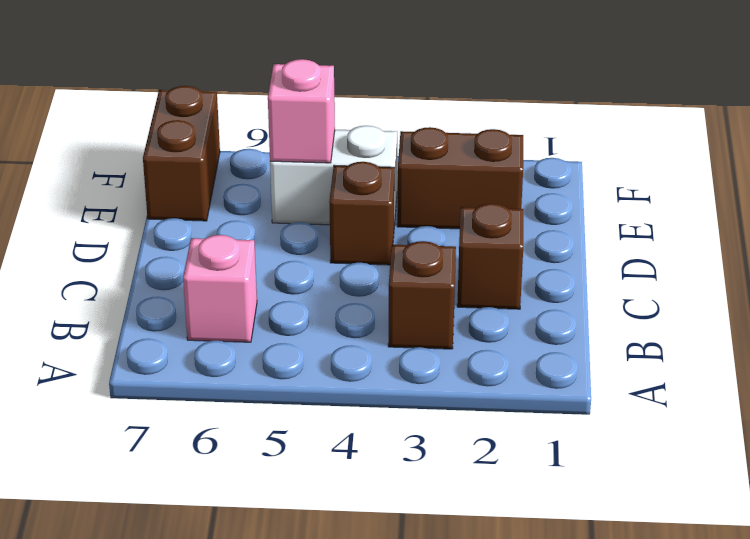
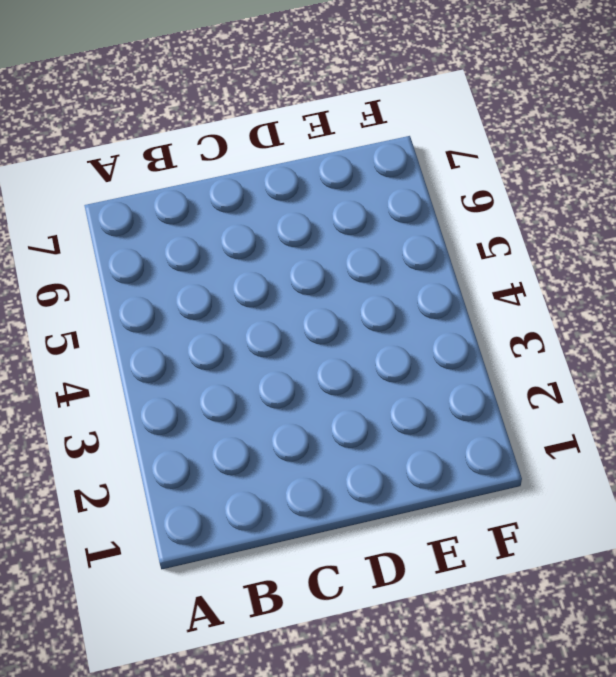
none -> brown 1x1 brick [388,241,456,349]
none -> pink 1x1 brick [183,235,257,342]

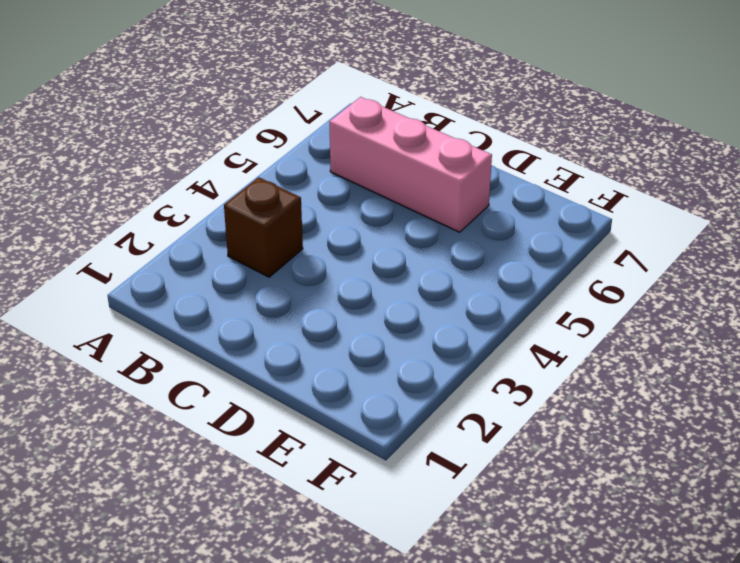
pink 1x3 brick [329,97,492,232] -> pink 1x1 brick [183,235,257,342]
none -> brown 1x1 brick [457,204,523,309]
none -> brown 1x1 brick [329,162,395,265]

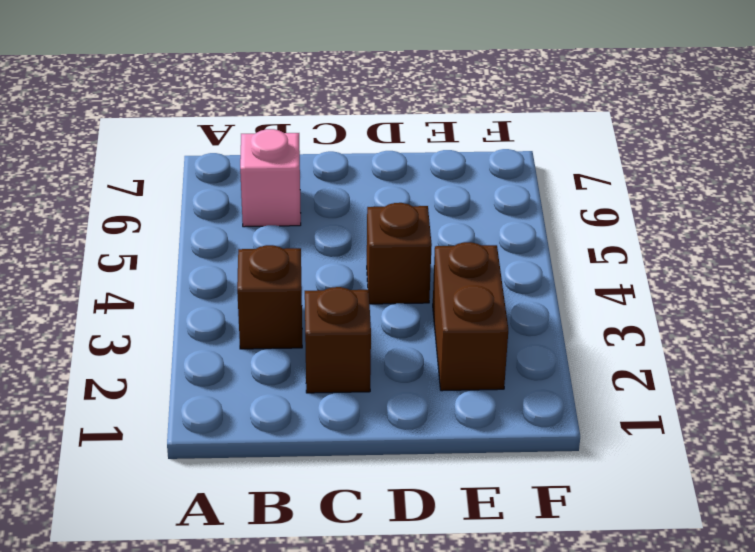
none -> white 1x2 brick [270,126,397,225]
none -> brown 1x2 brick [143,86,220,221]

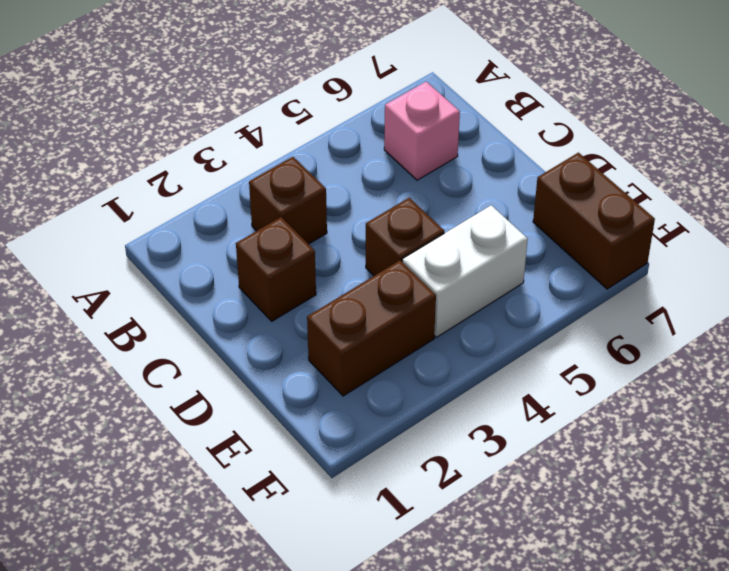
none -> pink 1x1 brick [268,59,335,163]

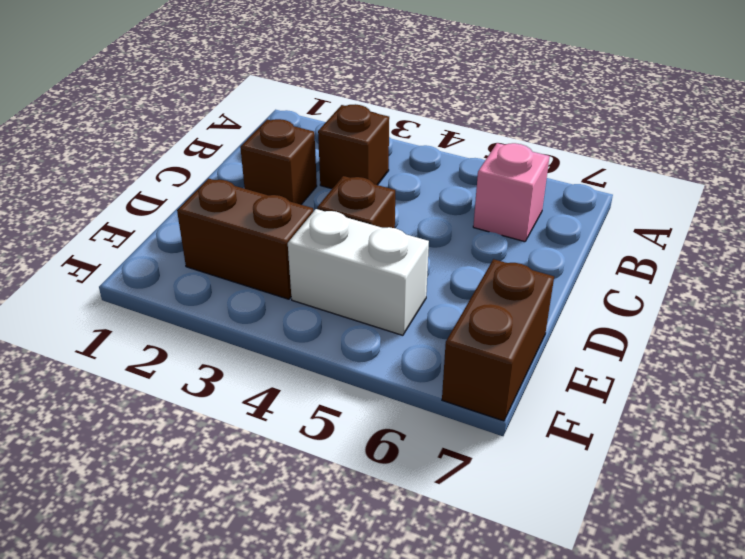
none -> pink 1x1 brick [268,59,335,163]

